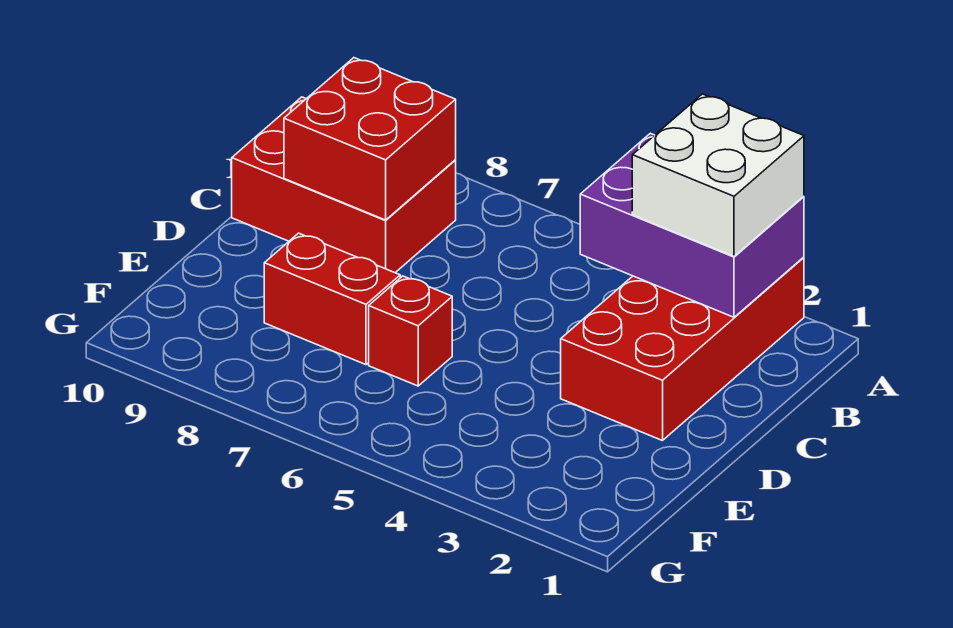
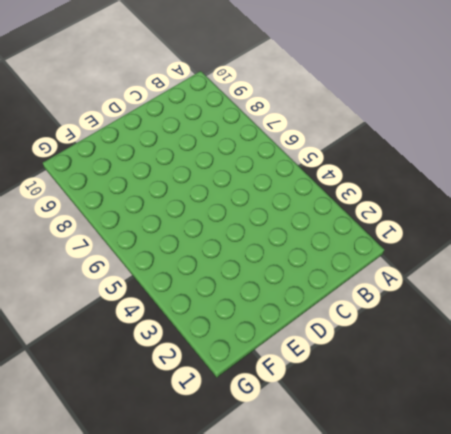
none -> red 2x4 brick [561,257,804,441]
none -> red 2x3 brick [232,97,456,273]

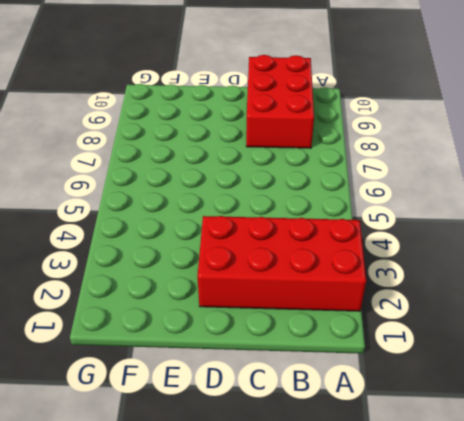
none -> red 1x1 brick [369,276,452,386]
none -> red 1x2 brick [264,233,400,365]

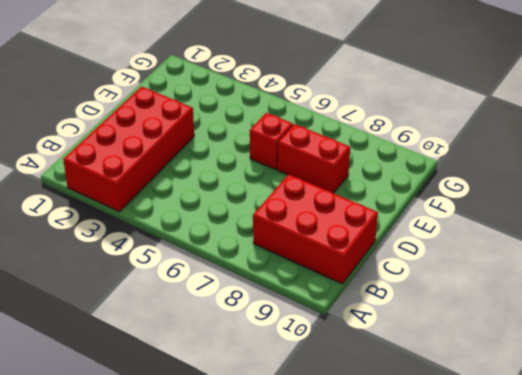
none -> purple 2x3 brick [580,133,804,317]
none -> red 2x2 brick [284,58,456,220]

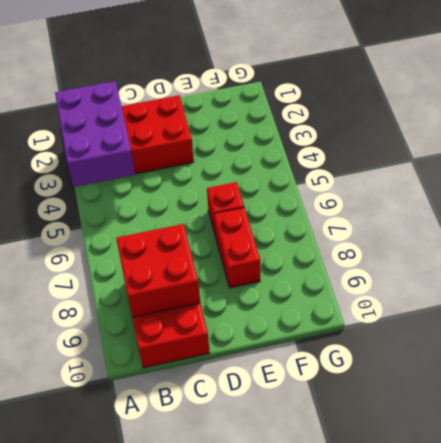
none -> white 2x2 brick [632,94,804,256]

